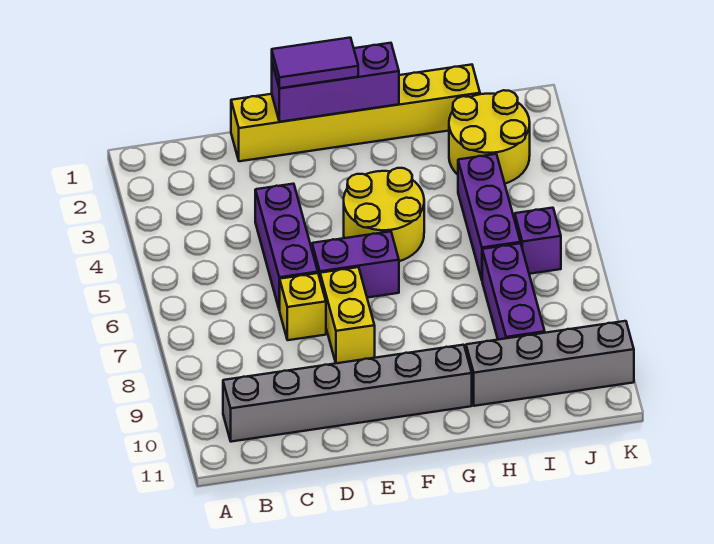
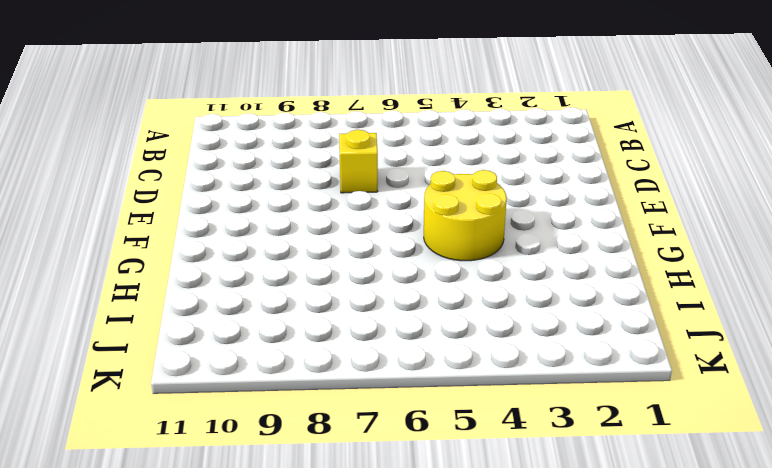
none -> grey 1x6 brick [223,345,472,442]
none -> yellow 1x6 brick [231,65,480,161]
none -> purple 1x3 brick [255,184,318,310]

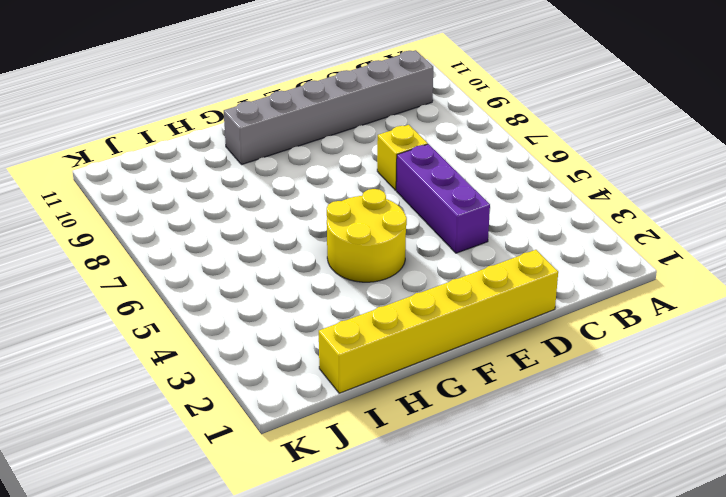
none -> purple 1x2 brick [312,231,399,298]
none -> yellow 1x2 brick [320,267,375,363]
none -> grey 1x4 brick [466,321,634,406]

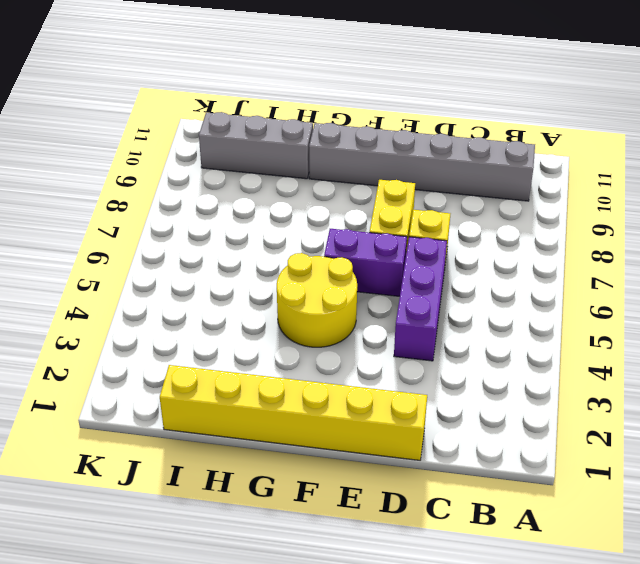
grey 1x3 brick [199,112,313,179] -> grey 1x4 brick [466,321,634,406]
none -> yellow 2x2 round brick [449,90,530,184]
none -> purple 1x3 brick [458,154,520,279]
none -> purple 1x3 brick [482,243,545,340]

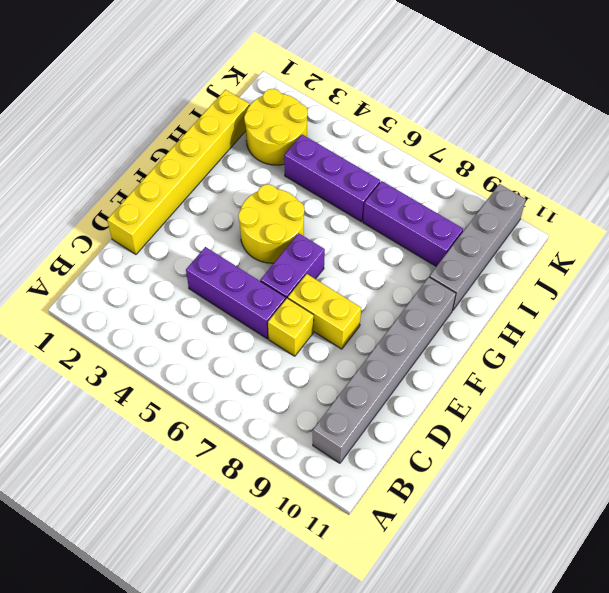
none -> purple 1x1 brick [515,208,561,274]
none -> purple 1x3 brick [272,43,399,122]
none -> purple 1x2 tile [272,38,358,88]

